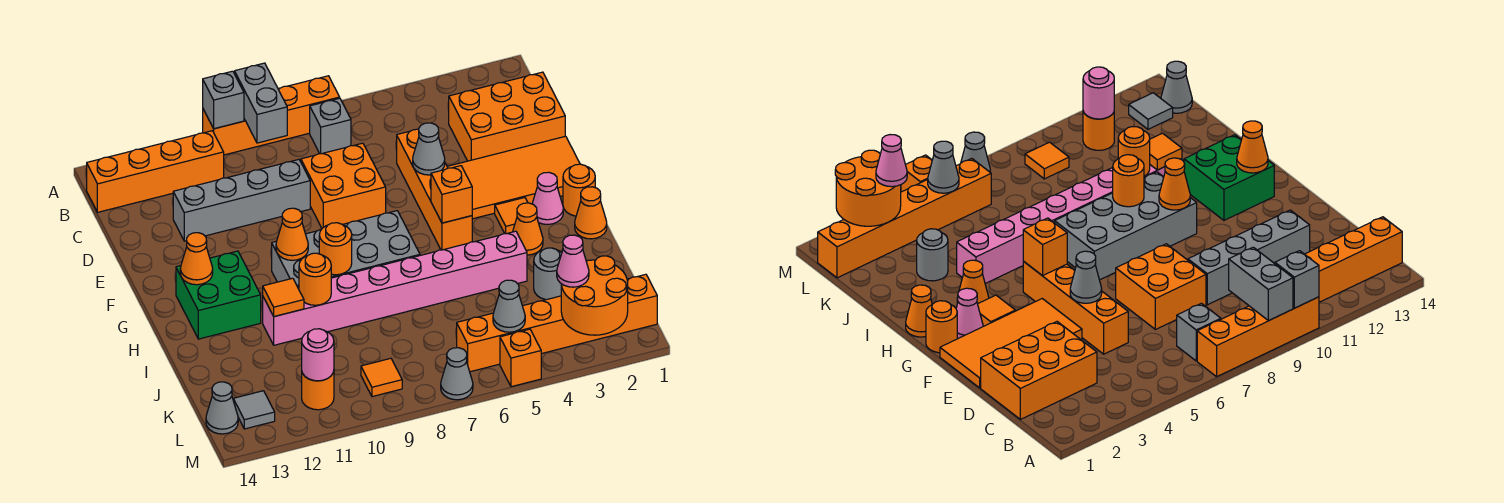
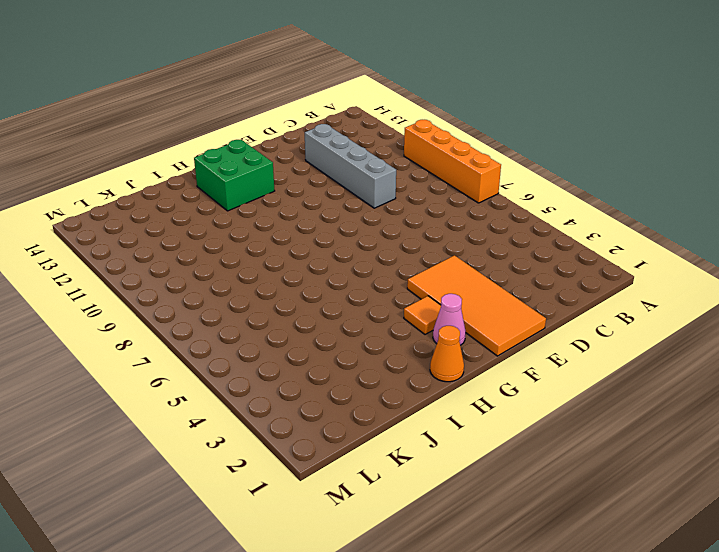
none -> grey 1x1 brick [310,98,351,154]
none -> orange 1x4 brick [87,131,224,212]
none -> orange 2x3 brick [449,72,565,161]
none -> orange 1x4 brick [397,129,472,250]

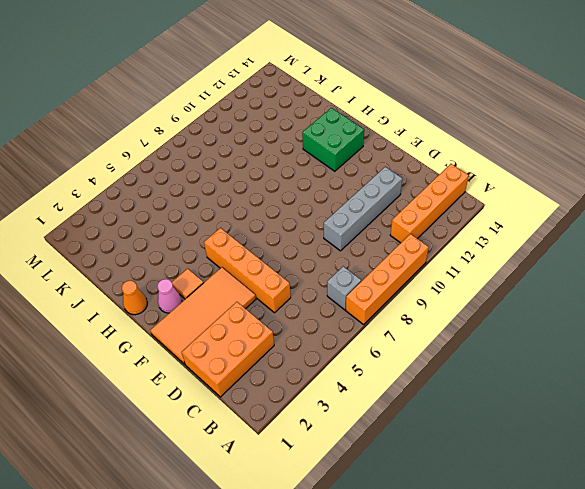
none -> orange 2x2 brick [301,143,386,228]
none -> orange 1x1 round brick [563,164,595,216]
none -> grey 2x4 brick [272,211,420,287]
none -> orange 1x1 cone [513,203,543,255]

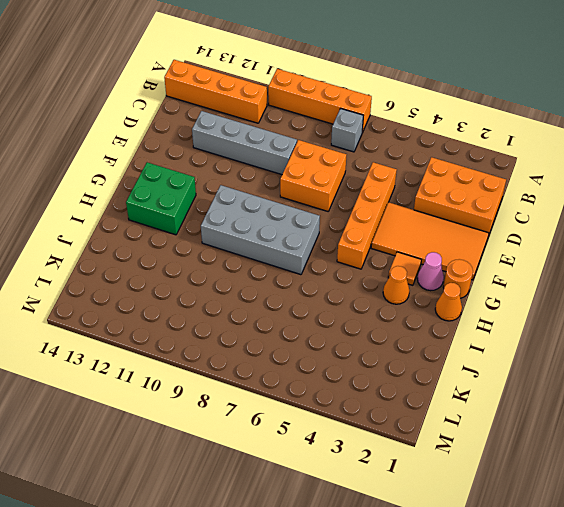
none -> pink 1x8 brick [263,231,527,345]
none -> grey 1x1 round brick [534,248,562,300]
none -> orange 1x6 brick [457,274,657,372]
none -> orange 1x1 tile [361,358,402,397]

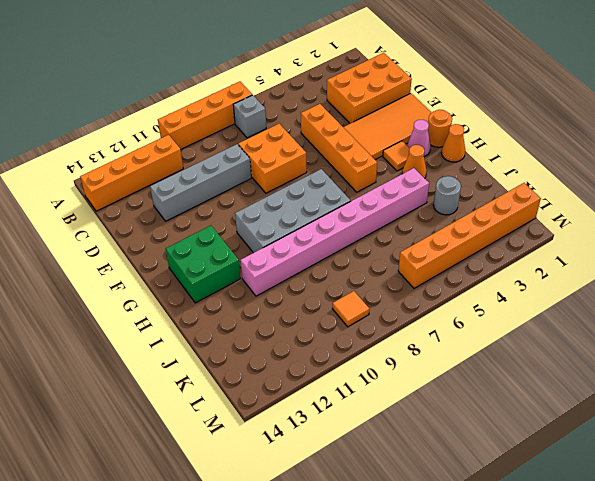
none -> orange 1x1 round brick [302,371,334,410]
none -> grey 1x1 tile [233,391,275,429]
none -> grey 1x1 cone [206,382,238,434]
none -> orange 1x1 brick [500,329,541,387]

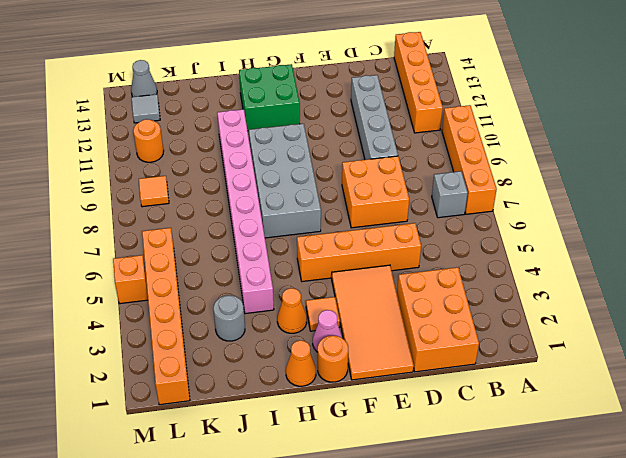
none -> grey 1x1 cone [441,348,473,400]
none -> grey 1x2 brick [235,63,287,143]
none -> grey 1x1 brick [203,71,244,129]
none -> grey 1x1 cone [413,123,445,175]

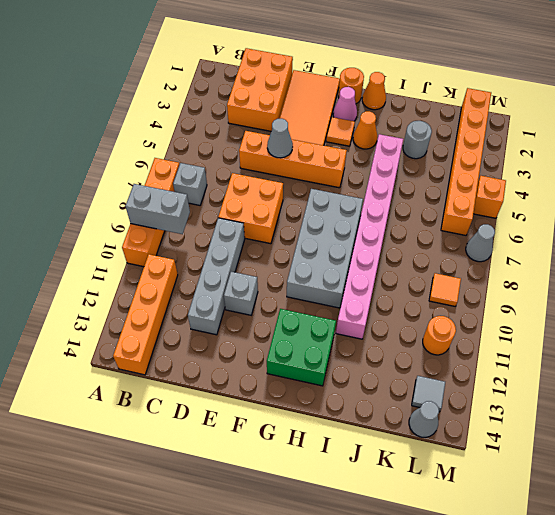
grey 1x1 brick [224,272,258,315] -> grey 1x1 brick moved to [203,71,244,129]
none -> orange 1x1 brick [431,166,472,223]
none -> orange 1x1 cone [276,208,308,260]
none -> orange 1x1 cone [180,233,213,285]
none -> orange 1x1 round brick [319,223,352,275]

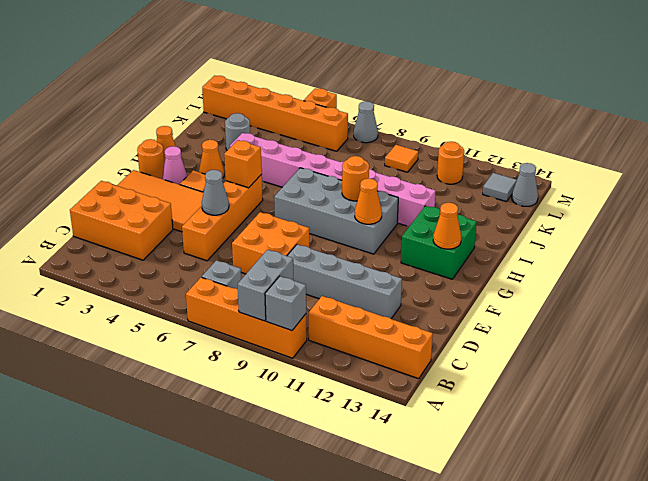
none -> orange 1x1 round brick [299,253,331,305]
none -> orange 1x1 tile [263,278,304,316]
none -> orange 2x2 round brick [561,256,628,335]
none -> grey 1x1 cone [493,280,525,332]

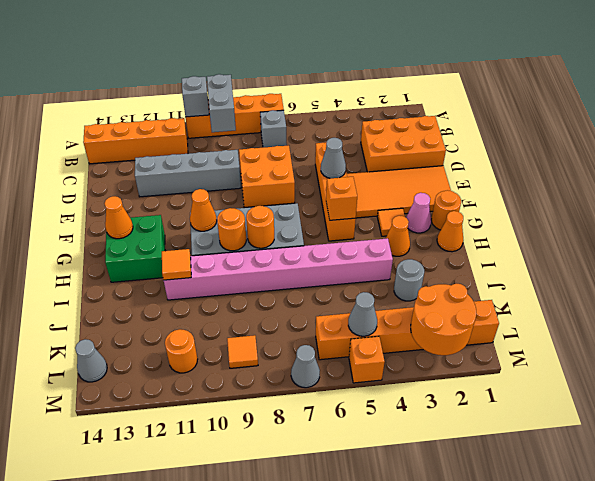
orange 1x1 round brick [246,206,274,248] -> orange 1x1 round brick moved to [299,253,331,305]
none -> grey 1x1 tile [233,391,275,429]
none -> pink 1x1 round brick [302,329,334,381]
none -> pink 1x1 cone [557,235,589,287]

